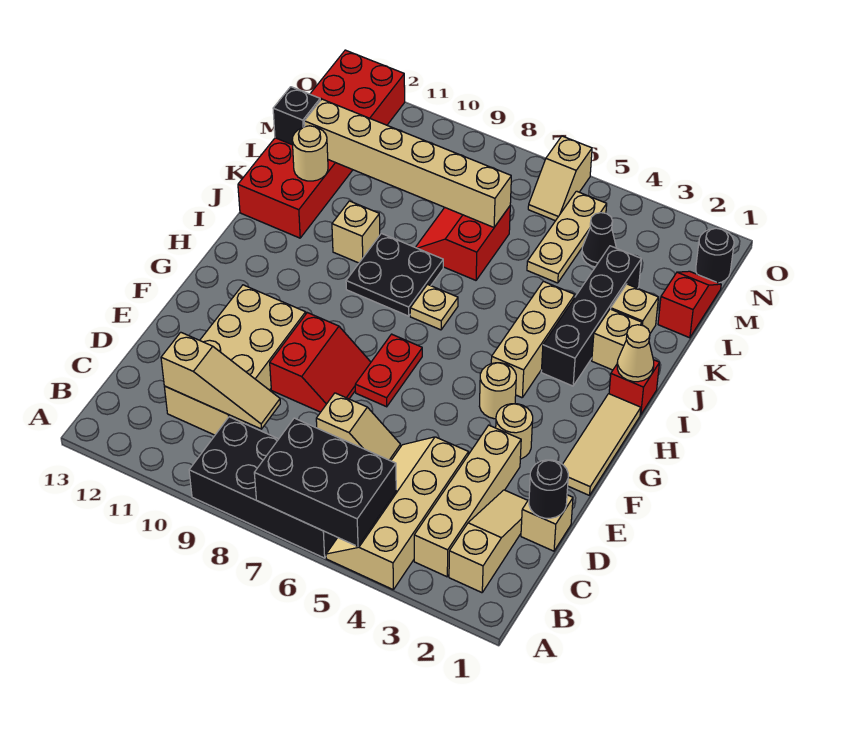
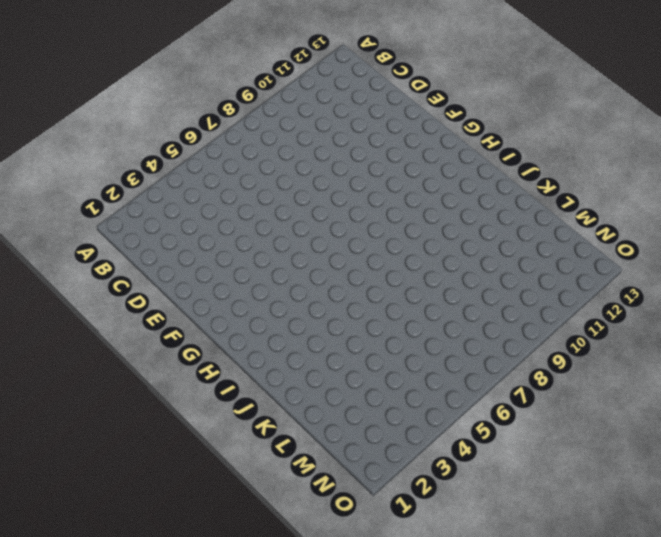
none -> tan 2x4 slope [326,437,469,589]
none -> black 2x4 brick [189,417,338,558]
none -> tan 1x3 slope [449,490,528,593]
none -> tan 1x4 brick [414,425,521,577]

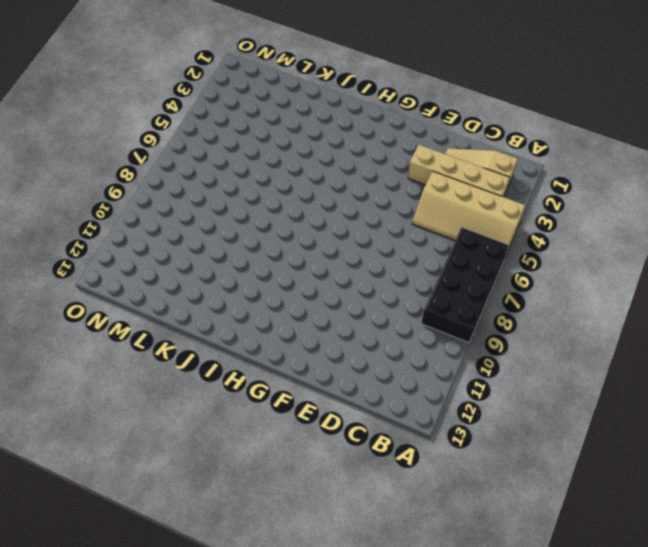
none -> tan 2x4 brick [164,285,306,435]
none -> tan 1x1 brick [521,495,573,551]
none -> tan 1x2 slope [316,393,401,461]
none -> red 2x2 slope [270,313,371,412]

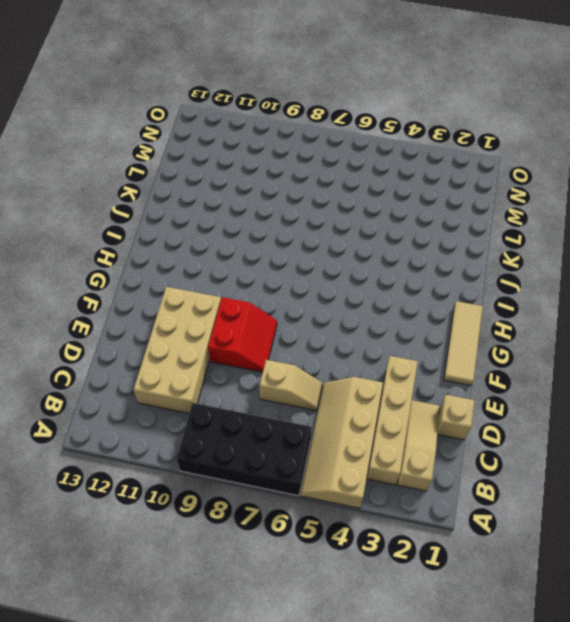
none -> tan 1x1 round brick [496,404,533,459]
none -> red 1x2 plate [355,334,422,407]
none -> tan 1x1 round brick [479,363,516,419]
none -> tan 1x3 brick [491,281,575,398]

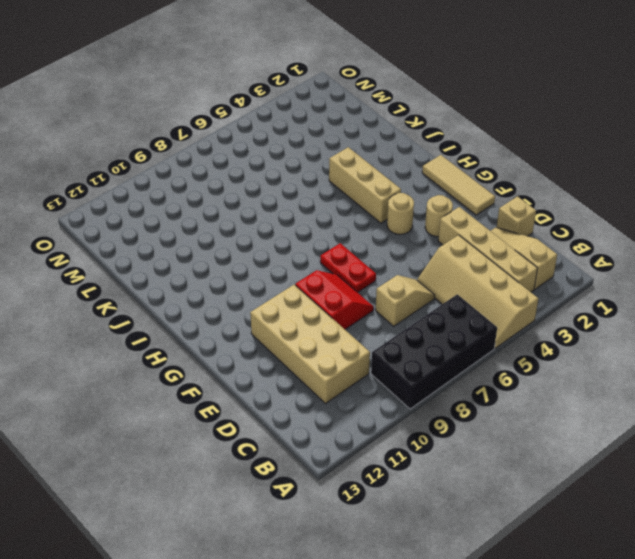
none -> red 1x1 brick [609,360,659,415]
none -> black 1x4 brick [541,246,641,386]
none -> tan 1x1 plate [410,284,458,330]
none -> black 2x2 plate [346,234,443,316]

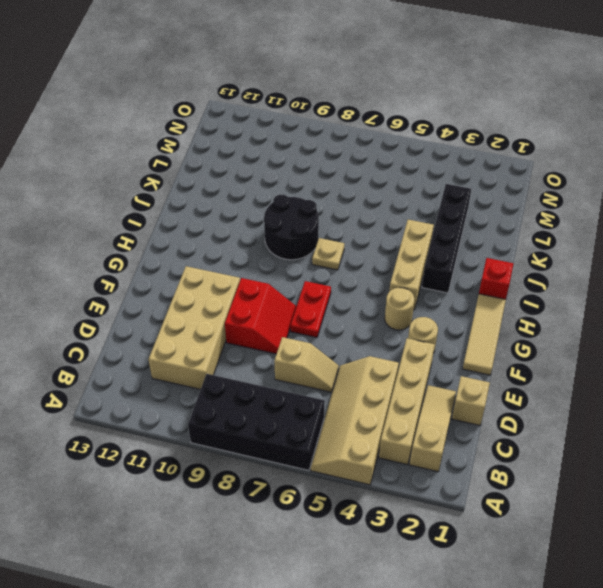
black 2x2 round brick [264,195,319,260] -> black 2x2 plate [346,234,443,316]
none -> tan 1x1 brick [592,309,642,370]
none -> tan 1x1 brick [332,201,380,263]
none -> red 2x6 brick [238,50,405,238]
none -> tan 1x1 brick [611,284,658,333]

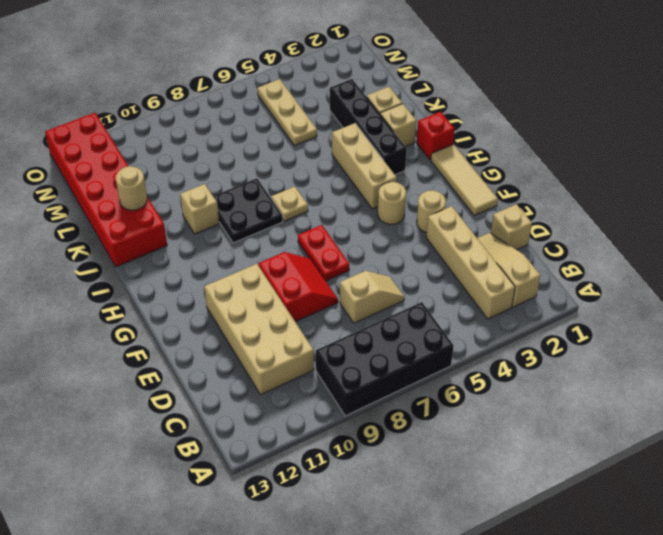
none -> tan 2x4 slope [326,437,469,589]
none -> red 2x2 slope [415,206,510,280]
none -> red 1x2 slope [658,271,721,338]
none -> black 1x1 cone [582,213,616,267]

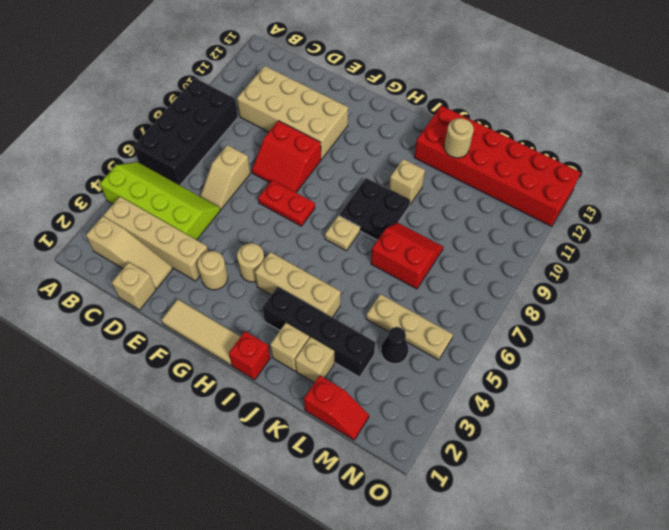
lime 2x4 slope [100,162,220,240] -> tan 2x4 slope [326,437,469,589]
none -> black 1x1 round brick [696,228,734,283]
none -> tan 1x2 slope [528,136,592,221]
none -> black 2x3 brick [254,418,396,546]
none -> tan 1x3 slope [161,332,280,429]

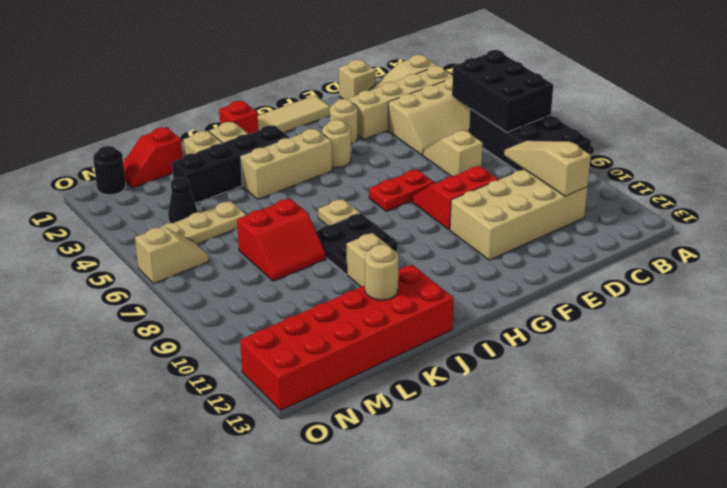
none -> black 1x1 round brick [529,460,568,518]
none -> tan 1x1 cone [617,325,654,382]
none -> tan 1x6 brick [304,99,511,227]
none -> black 1x1 brick [273,87,320,145]

